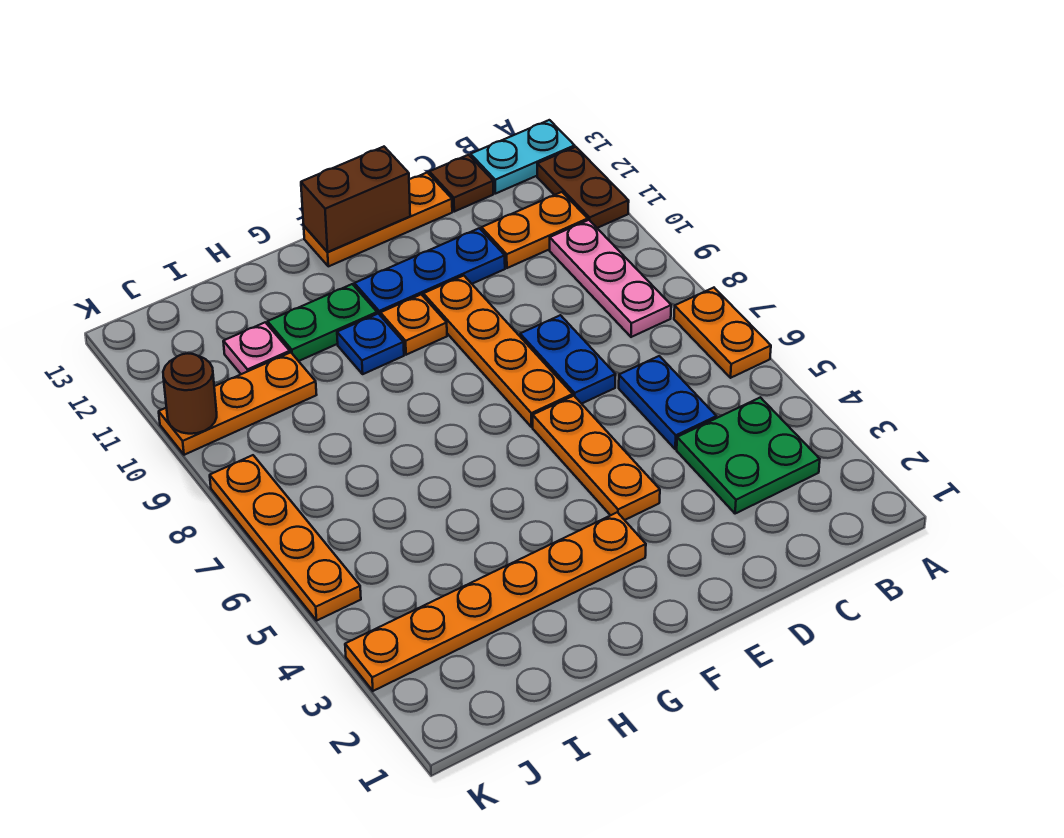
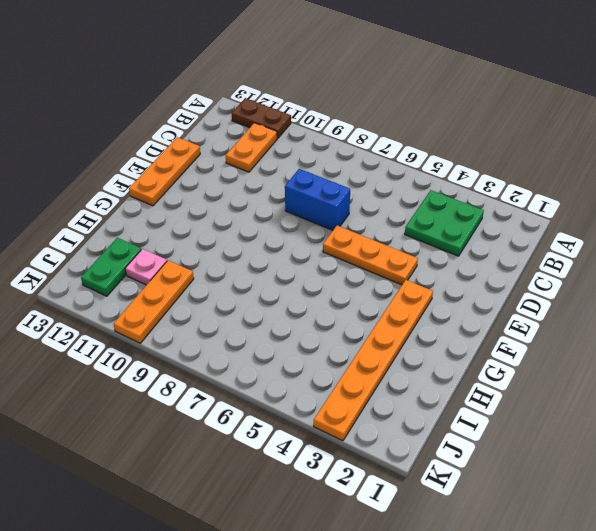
blue 1x2 brick [285,169,350,230] -> blue 1x2 plate [520,315,616,404]
green 1x2 plate [81,238,141,296] -> green 1x2 plate moved to [268,284,377,361]
none -> orange 1x2 plate [674,288,771,378]
none -> cyan 1x2 plate [471,120,575,194]
none -> pink 1x3 plate [550,220,671,337]

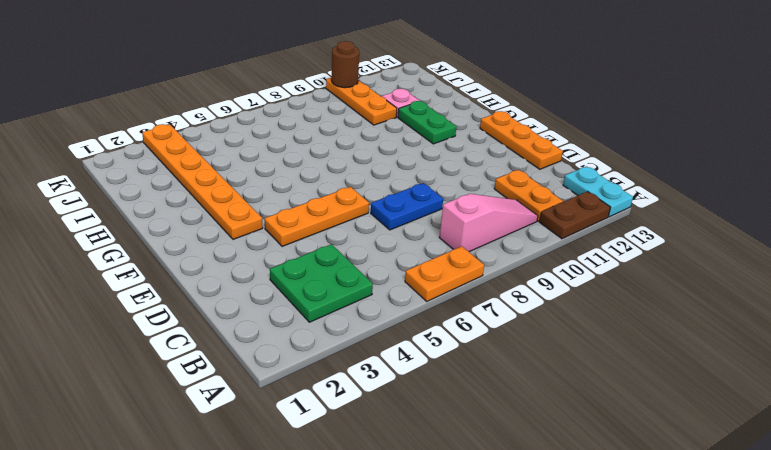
pink 1x3 slope [439,194,538,252] -> pink 1x3 plate [550,220,671,337]
none -> blue 1x2 plate [619,356,717,449]
none -> brown 1x1 plate [429,155,493,212]
none -> blue 1x3 plate [354,228,505,316]

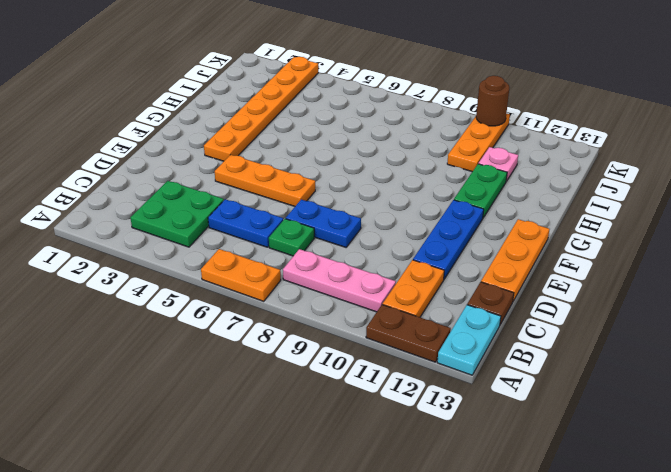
green 1x1 plate [269,219,314,256] -> none
none -> orange 1x4 plate [423,276,573,427]
none -> orange 1x1 plate [380,294,447,355]
none -> blue 1x1 plate [337,314,404,374]

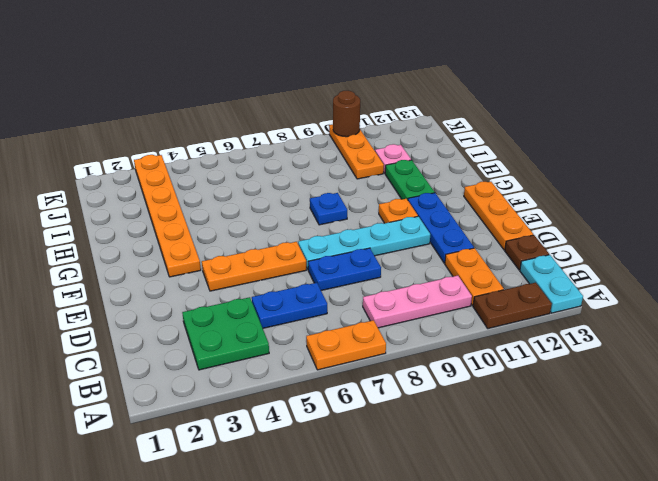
cyan 1x4 plate [298,216,430,269] -> orange 1x4 plate [423,276,573,427]
blue 1x1 plate [310,193,347,225] -> blue 1x1 plate moved to [337,314,404,374]
none -> orange 1x4 plate [210,455,361,620]
none -> brown 1x2 brick [301,147,410,252]

